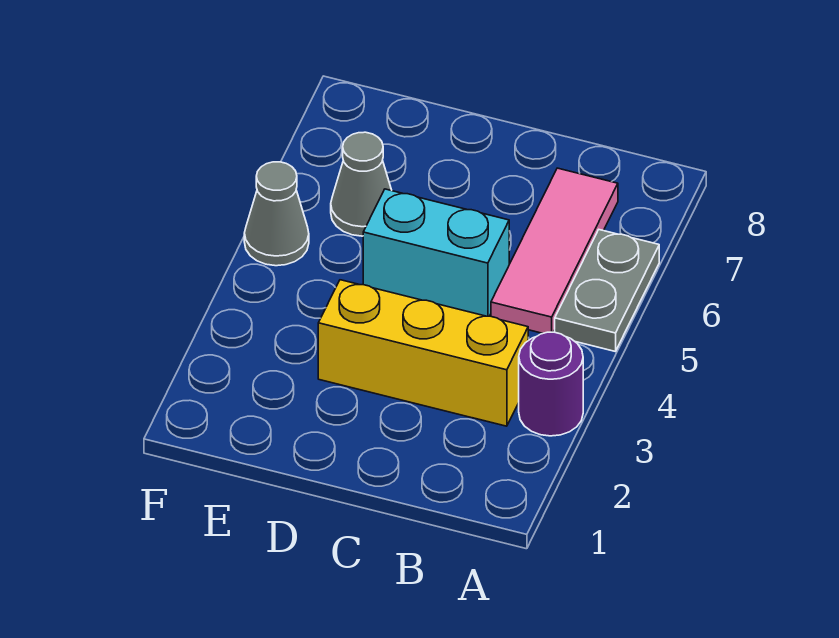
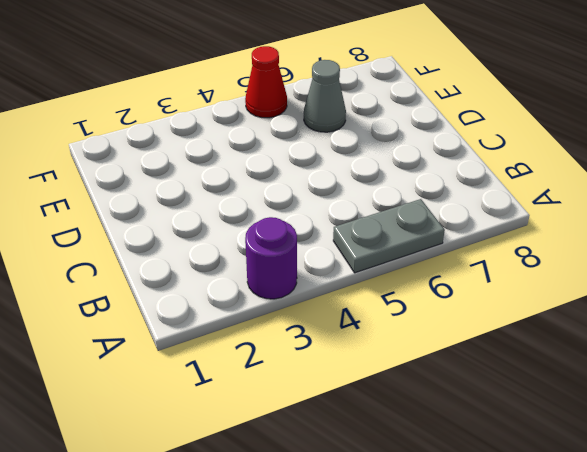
red 1x1 cone [245,46,287,118] -> grey 1x1 cone [244,162,309,266]
none -> yellow 1x3 brick [318,280,528,426]
none -> pink 1x3 tile [491,168,618,333]

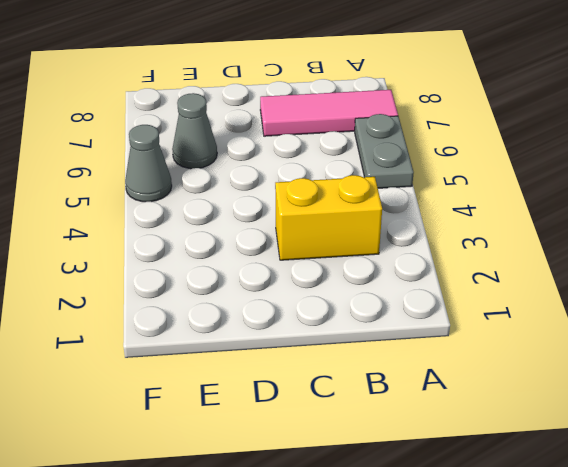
pink 1x3 tile [260,90,398,136] -> pink 1x3 tile turned to [491,168,618,333]
yellow 1x2 brick [275,175,382,260] -> yellow 1x3 brick [318,280,528,426]
none -> purple 1x1 round brick [519,332,583,436]
none -> cyan 1x2 brick [363,189,509,316]

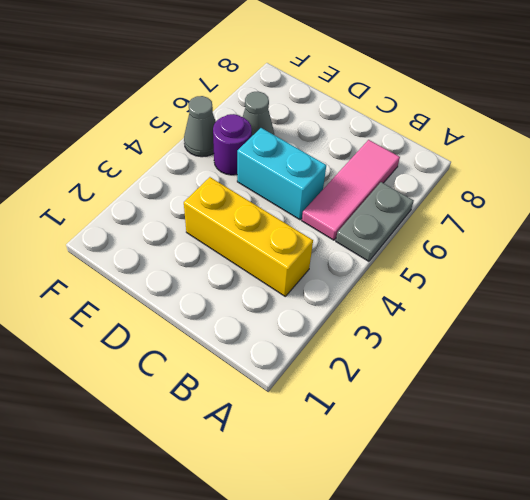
purple 1x1 round brick [213,114,252,175] -> purple 1x1 round brick moved to [519,332,583,436]

